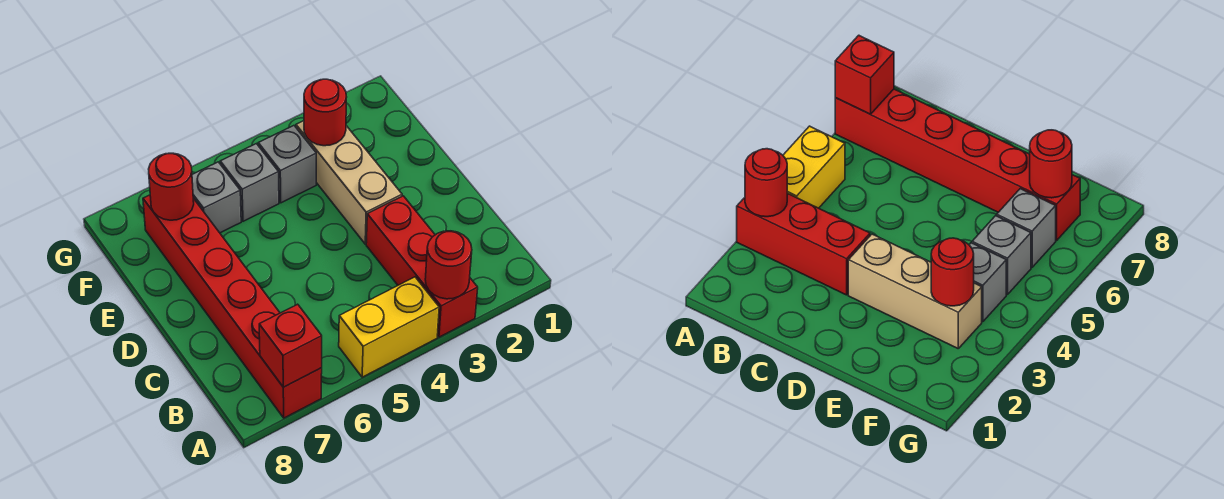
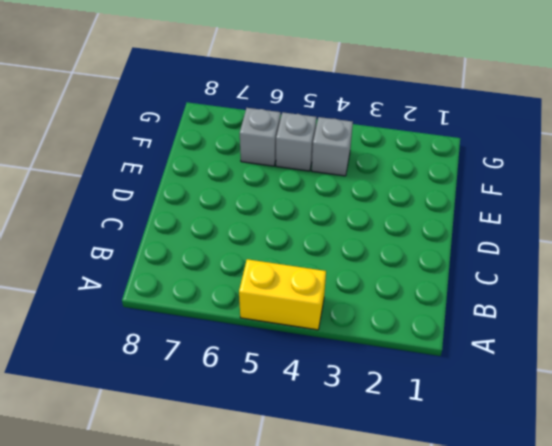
none -> red 1x3 brick [366,196,478,337]
none -> red 1x6 brick [143,195,322,418]

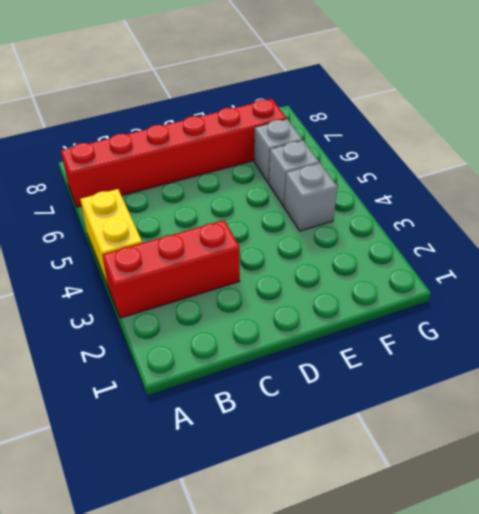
none -> tan 1x3 brick [296,121,402,244]
none -> red 1x1 round brick [425,231,472,299]

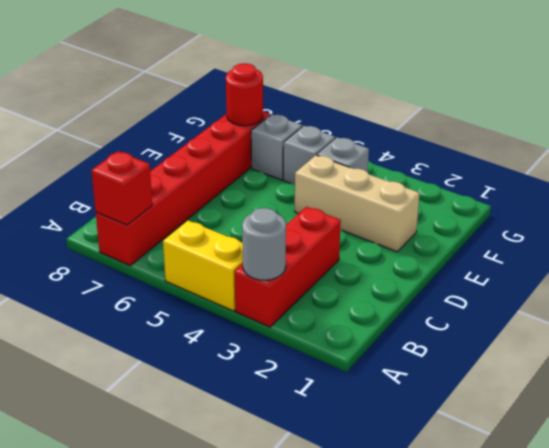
grey 1x1 round brick [242,208,286,280] -> red 1x1 round brick [425,231,472,299]
tan 1x3 brick [295,155,420,252] -> tan 1x3 brick turned to [296,121,402,244]
none -> red 1x1 round brick [304,79,346,146]

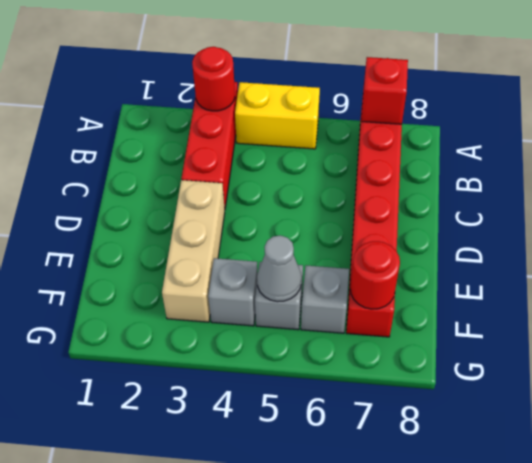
grey 1x1 cone [257,235,302,302] -> none
none -> red 1x1 round brick [304,79,346,146]

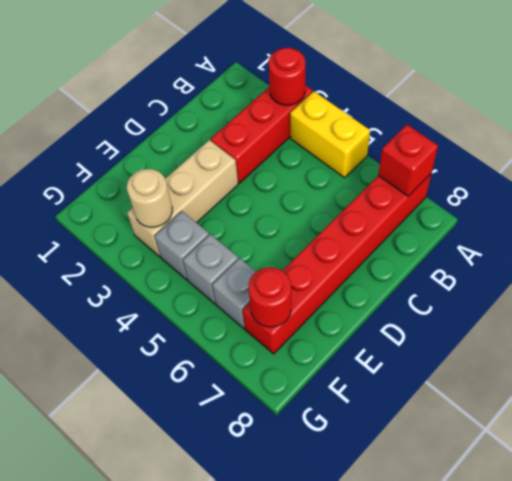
tan 1x1 round brick [127,169,172,227] -> red 1x1 round brick [304,79,346,146]

